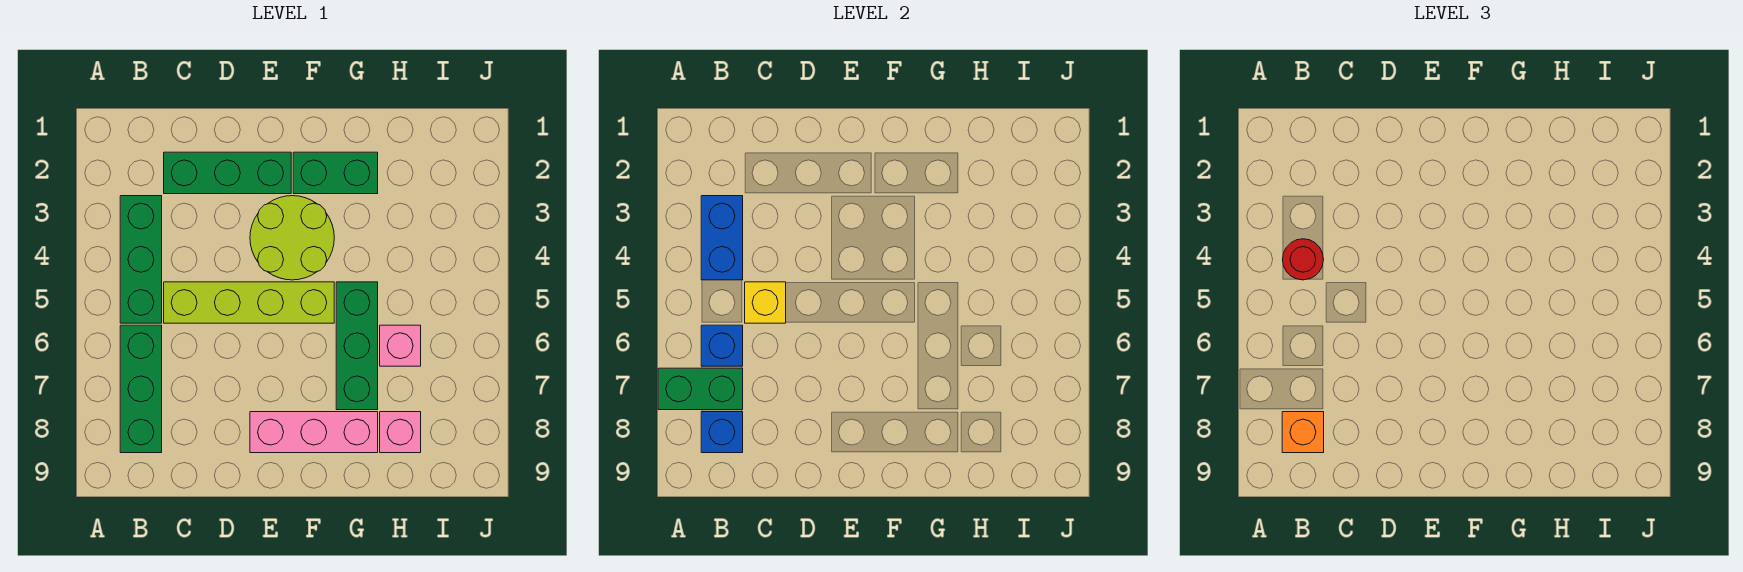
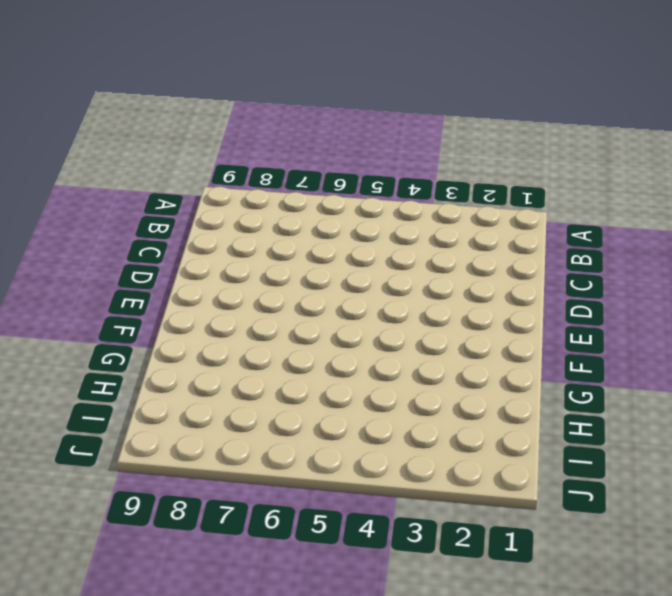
none -> green 1x3 brick [120,196,162,323]
none -> green 1x3 brick [120,325,162,453]
none -> green 1x3 brick [164,152,291,194]

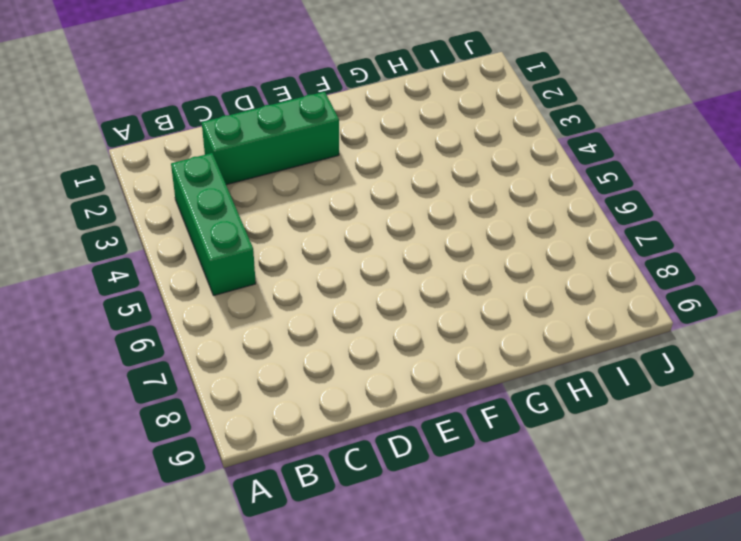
none -> green 1x3 brick [120,325,162,453]
none -> lime 1x4 brick [164,282,334,323]
none -> lime 2x2 round brick [250,196,334,280]

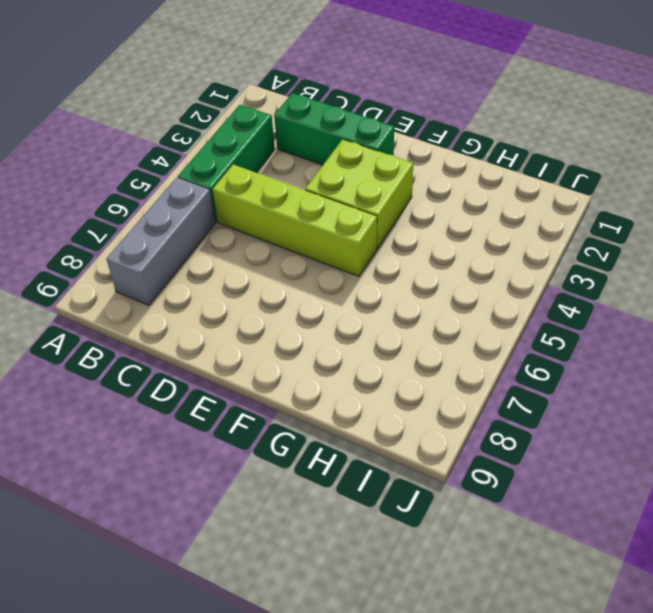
grey 1x3 brick [106,178,215,305] -> green 1x3 brick [120,325,162,453]
lime 2x2 brick [305,139,413,249] -> lime 2x2 round brick [250,196,334,280]
none -> pink 1x3 brick [250,412,378,453]
none -> green 1x2 brick [293,152,378,194]
none -> green 1x3 brick [336,282,378,410]

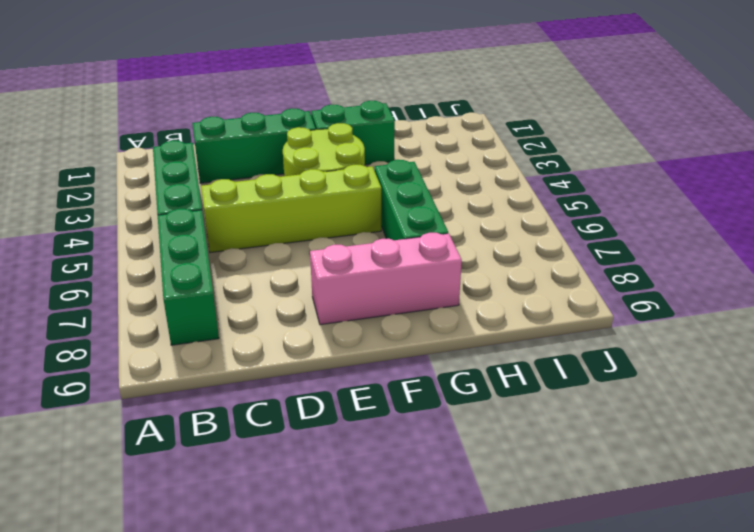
none -> pink 1x1 brick [380,325,421,366]
none -> pink 1x1 brick [380,412,421,453]
none -> green 1x2 brick [658,368,743,410]

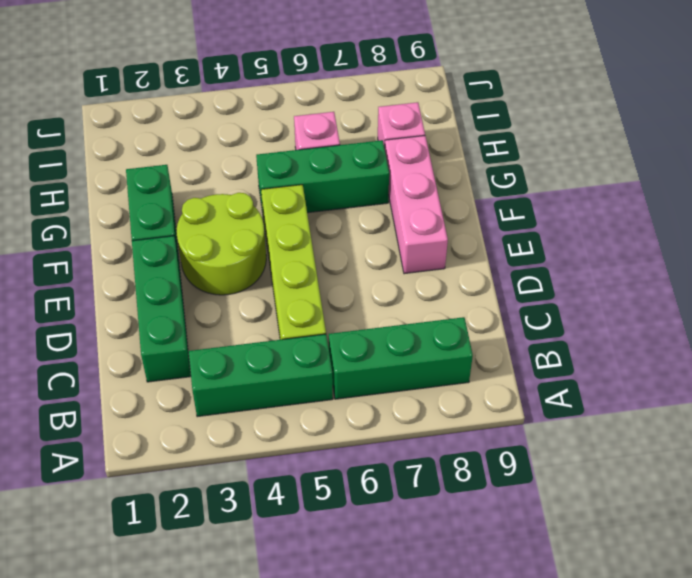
none -> green 1x2 brick [658,368,743,410]
none -> blue 1x2 brick [701,196,743,280]
none -> blue 1x1 brick [701,325,743,366]

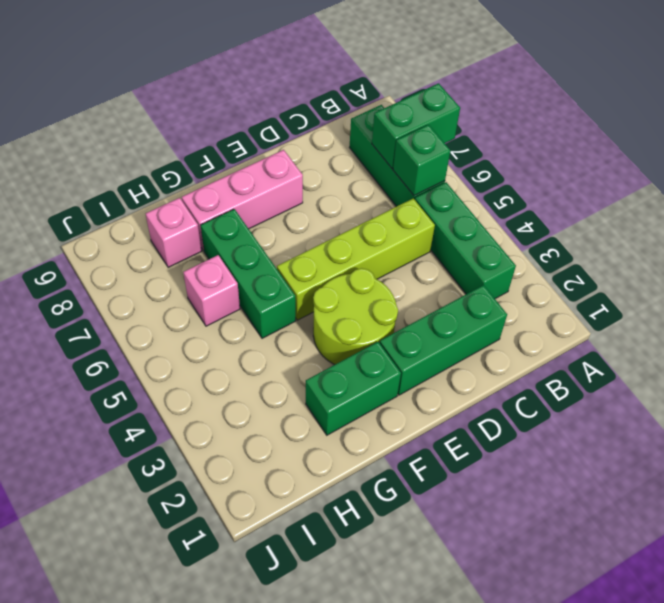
green 1x1 brick [393,125,450,196] -> blue 1x1 brick [701,325,743,366]
none -> blue 1x2 brick [701,196,743,280]
none -> blue 1x1 brick [701,412,743,453]
none -> yellow 1x1 brick [745,282,786,323]

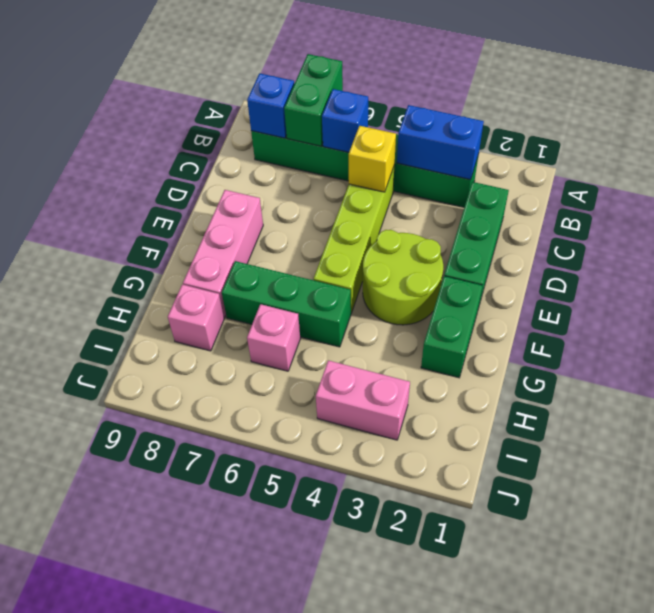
pink 1x2 brick [316,360,410,440] -> none
none -> red 1x1 round brick [1282,239,1324,280]
none -> orange 1x1 brick [1282,412,1324,453]

